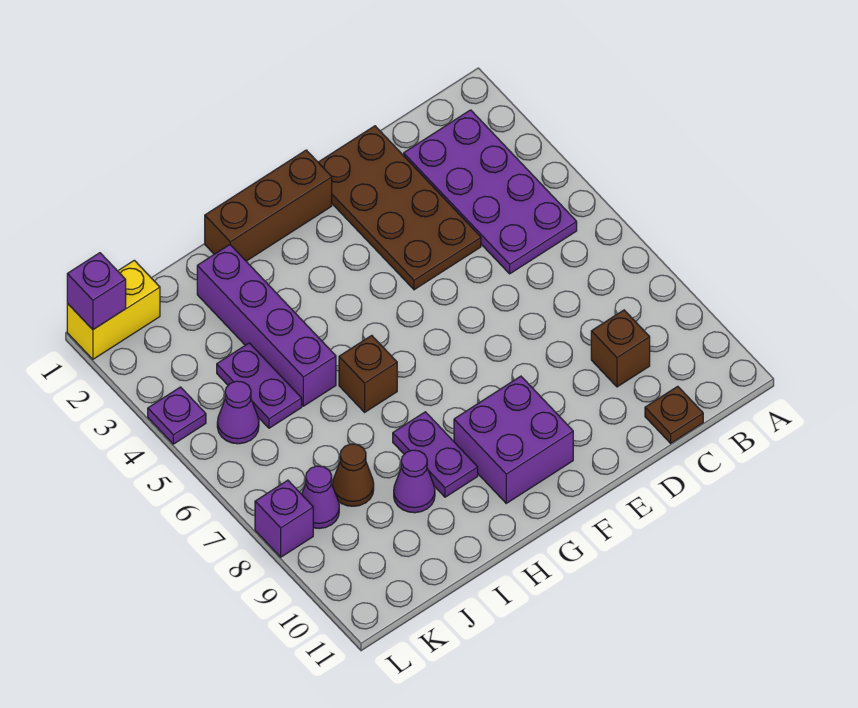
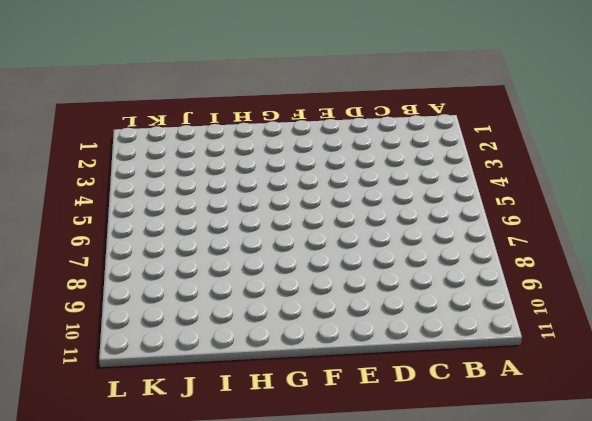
none -> purple 2x4 plate [404,110,577,274]
none -> brown 1x1 brick [591,310,650,387]
none -> brown 1x1 plate [645,386,703,443]

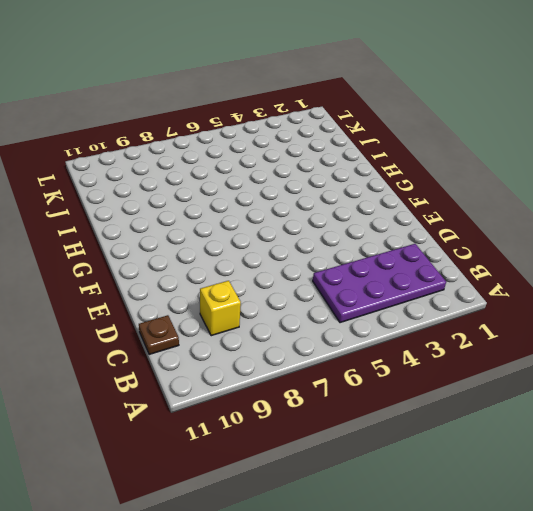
yellow 1x1 brick [200,281,241,336] -> brown 1x1 brick [591,310,650,387]
none -> brown 2x4 plate [318,126,481,290]
none -> brown 1x3 brick [205,150,332,261]
none -> purple 2x2 brick [454,376,573,503]

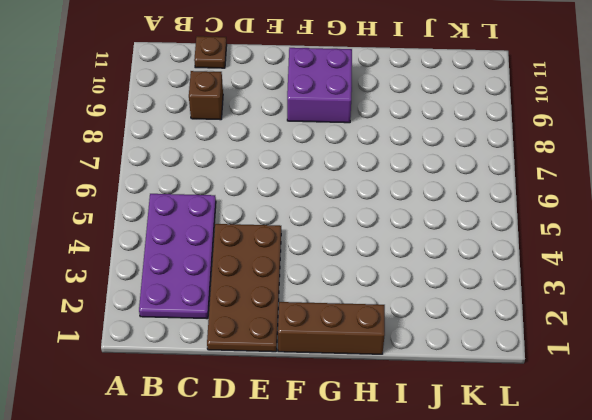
none -> brown 1x1 brick [339,335,397,412]
none -> purple 1x2 plate [393,412,478,497]
none -> purple 1x4 brick [197,245,336,406]

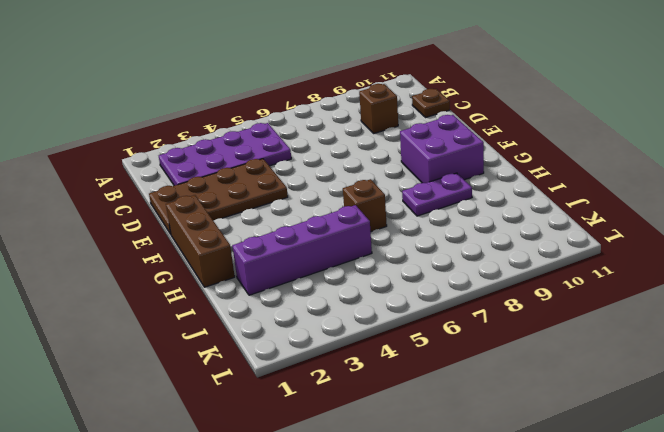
none -> purple 1x1 cone [394,450,435,513]
none -> purple 1x2 plate [217,343,302,428]
none -> brown 1x1 cone [332,444,374,506]

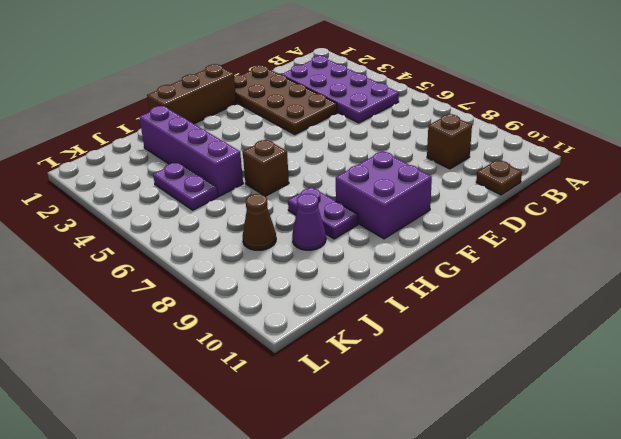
none -> yellow 1x2 brick [67,260,160,359]
none -> purple 1x1 cone [217,381,259,444]
none -> purple 1x1 cone [302,466,339,529]

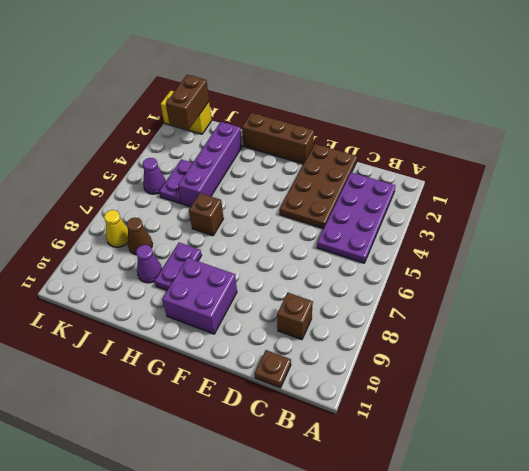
brown 1x2 brick [166,75,209,129] -> none
yellow 1x1 cone [104,210,128,247] -> purple 1x1 cone [302,466,339,529]
none -> purple 1x1 plate [148,387,206,444]
none -> purple 1x1 brick [255,480,313,557]
none -> purple 1x1 brick [67,253,126,330]

